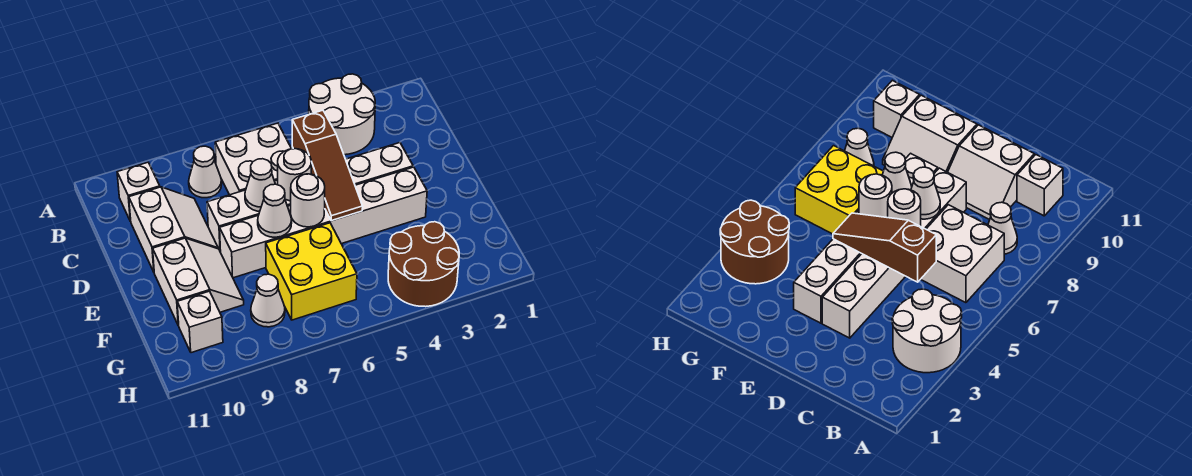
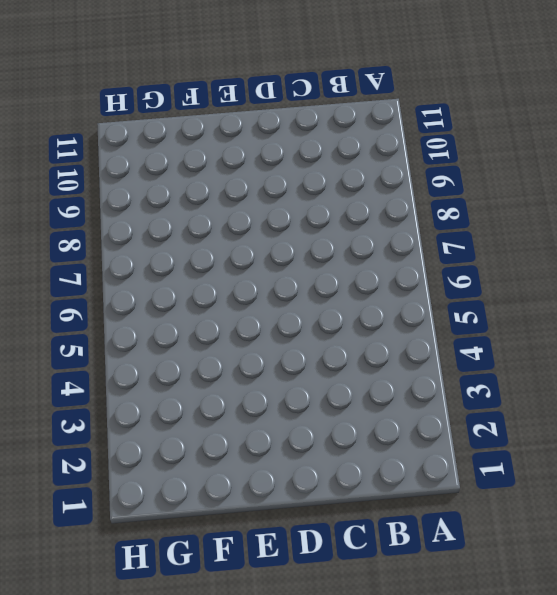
none -> white 2x2 round brick [309,74,375,155]
none -> white 2x2 brick [215,123,291,195]
none -> white 1x1 cone [189,146,222,198]

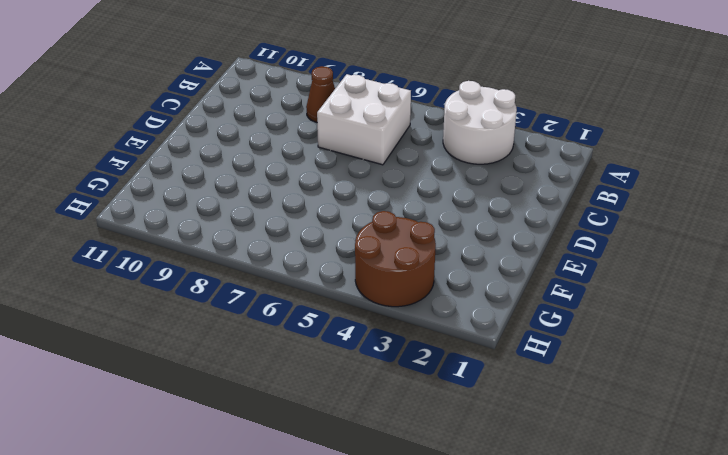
brown 1x1 cone [306,66,335,122] -> white 1x1 cone [189,146,222,198]
none -> white 1x1 brick [117,162,160,221]
none -> white 2x2 slope [129,187,218,272]
none -> white 1x6 brick [207,143,413,252]

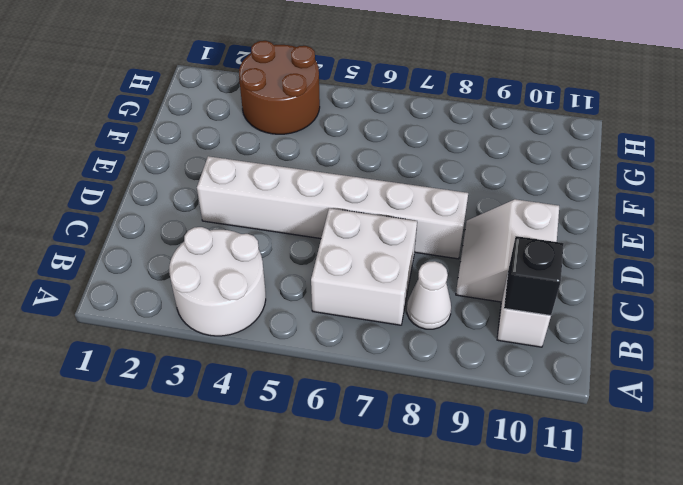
black 1x1 brick [504,236,564,316] -> none
none -> white 1x6 brick [220,167,427,278]
none -> white 2x2 slope [153,238,244,325]
none -> yellow 2x2 brick [266,223,357,320]

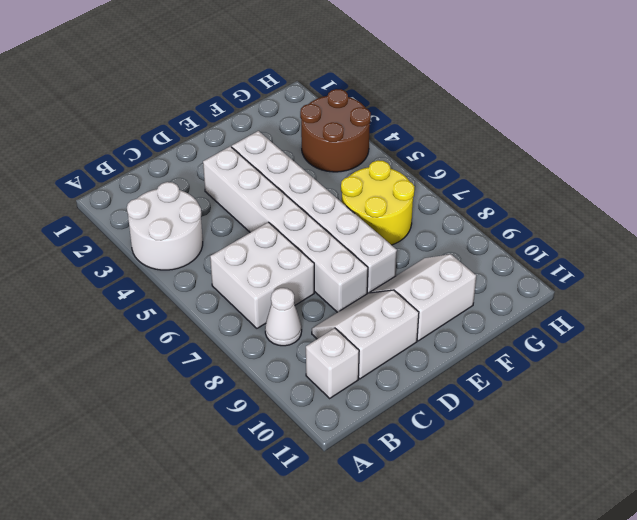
yellow 2x2 round brick [341,160,415,245] -> yellow 2x2 brick [266,223,357,320]
none -> white 1x1 cone [251,274,285,327]
none -> white 1x1 brick [177,291,223,353]
none -> brown 1x3 slope [292,110,363,221]

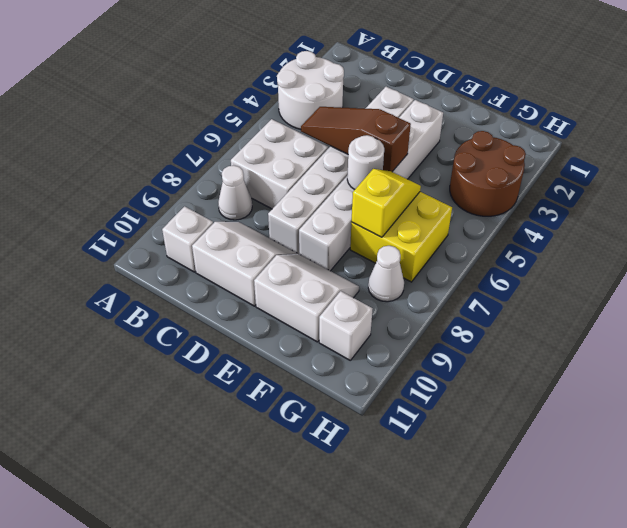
brown 1x3 slope [301,107,411,172] -> brown 1x3 slope turned to [292,110,363,221]
yellow 1x2 slope [352,169,421,237] -> none
none -> white 1x1 round brick [278,149,311,201]
none -> white 1x1 cone [245,159,275,211]
none -> white 1x1 cone [258,184,292,237]

